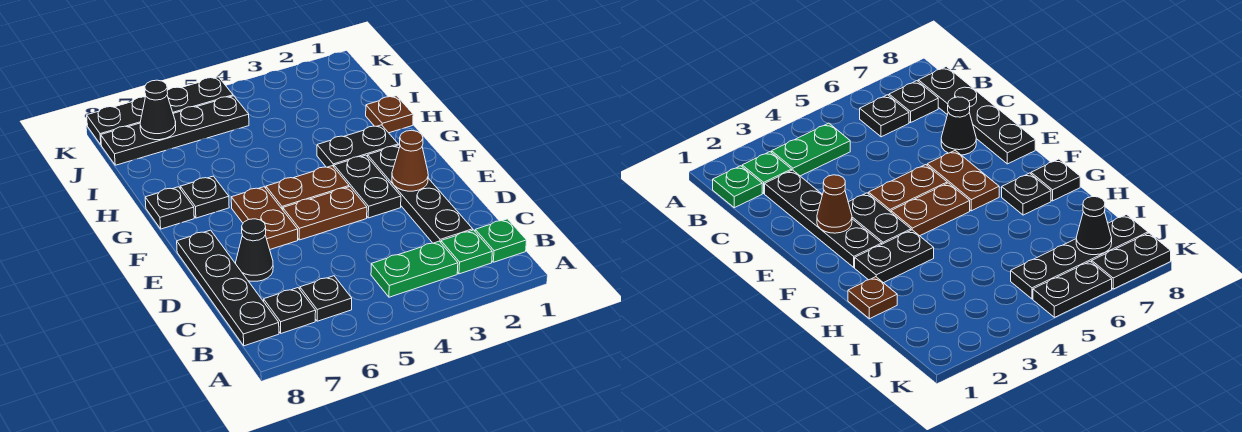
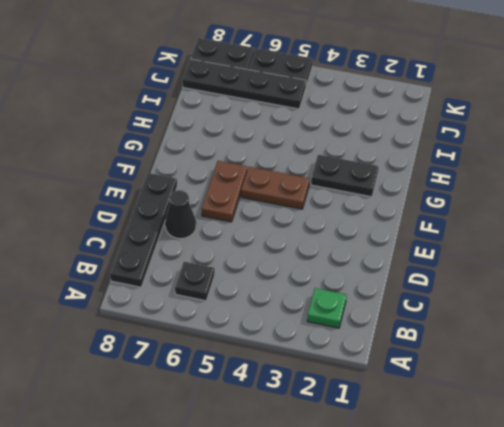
none -> green 1x1 plate [475,219,527,262]
none -> green 1x2 plate [371,241,458,297]
none -> black 1x1 plate [264,288,316,333]

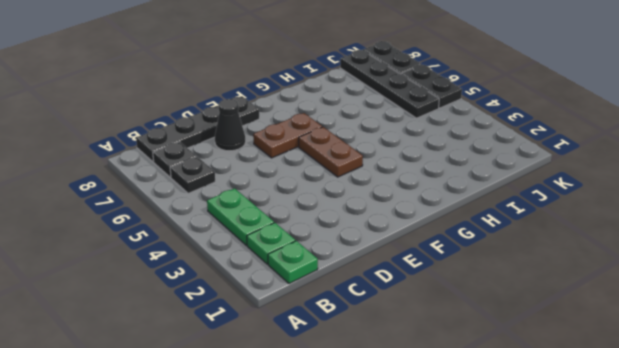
none -> black 1x4 plate [368,145,473,243]
none -> black 1x2 plate [334,155,401,218]
none -> brown 1x2 plate [283,187,367,240]

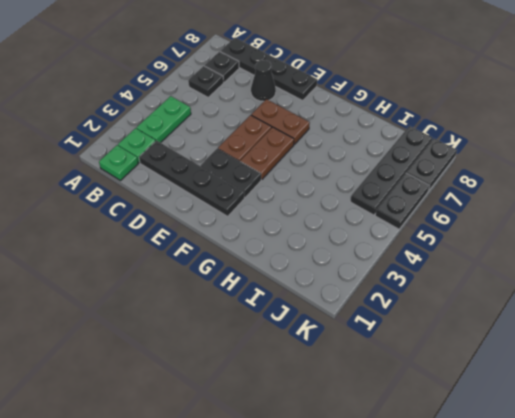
none -> black 1x2 plate [317,125,398,167]
none -> black 1x1 plate [180,176,229,218]
none -> black 1x1 plate [145,187,194,229]

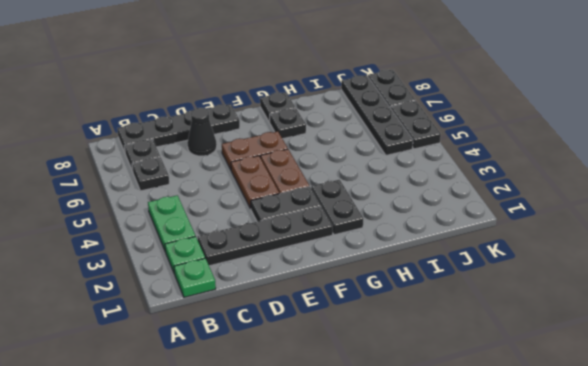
none -> brown 1x1 plate [366,96,413,133]
none -> brown 1x1 cone [392,130,428,191]
none -> black 1x1 cone [140,80,176,140]

